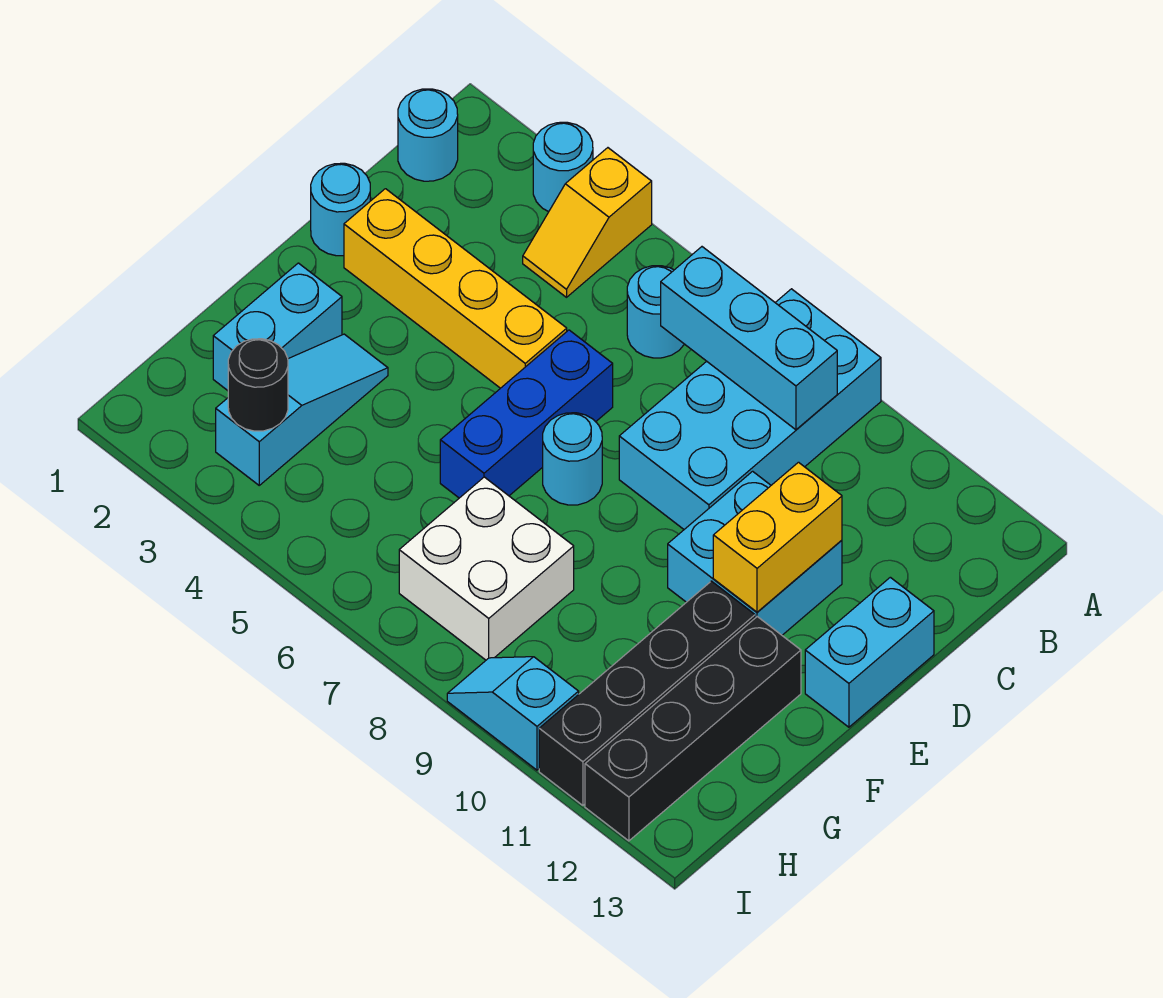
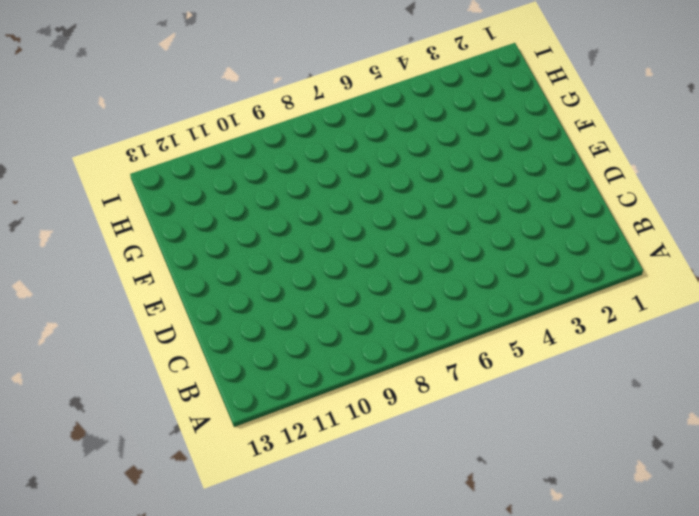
none -> cyan 1x1 round brick [533,122,593,212]
none -> yellow 1x2 slope [523,148,652,297]
none -> cyan 2x4 brick [619,289,881,529]

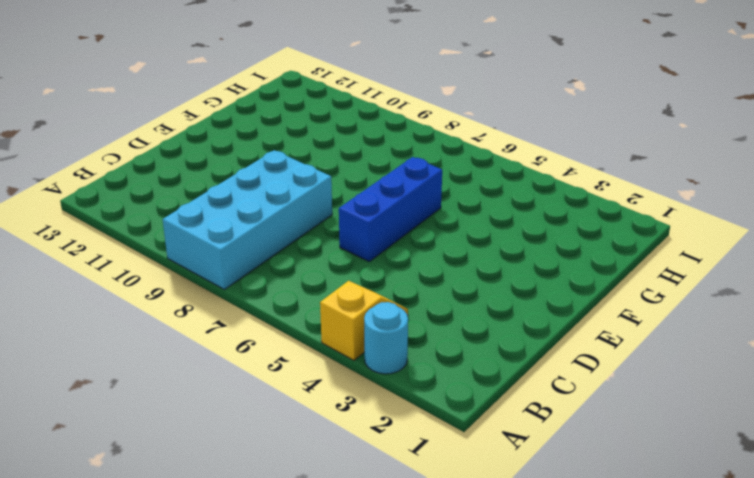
none -> cyan 1x1 round brick [398,89,458,181]
none -> cyan 1x1 round brick [627,266,684,358]
none -> cyan 1x1 round brick [311,163,370,256]

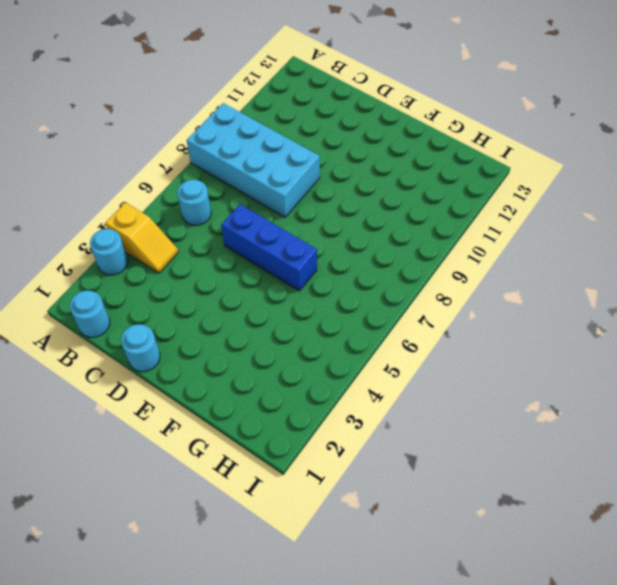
none -> yellow 1x4 brick [344,189,567,388]
none -> cyan 2x2 brick [668,471,842,635]
none -> cyan 1x2 brick [805,577,934,727]

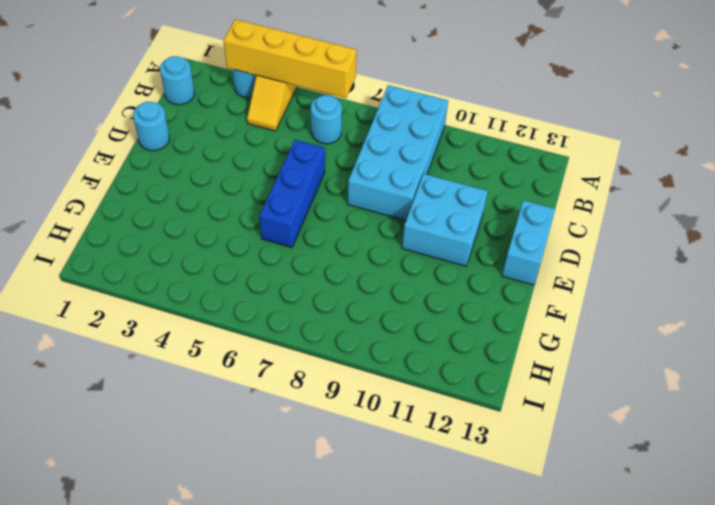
yellow 1x4 brick [224,19,357,98] -> yellow 1x4 brick moved to [344,189,567,388]
none -> cyan 1x1 round brick [543,413,602,505]
none -> cyan 1x2 brick [213,263,342,391]
none -> cyan 1x3 slope [216,334,388,485]

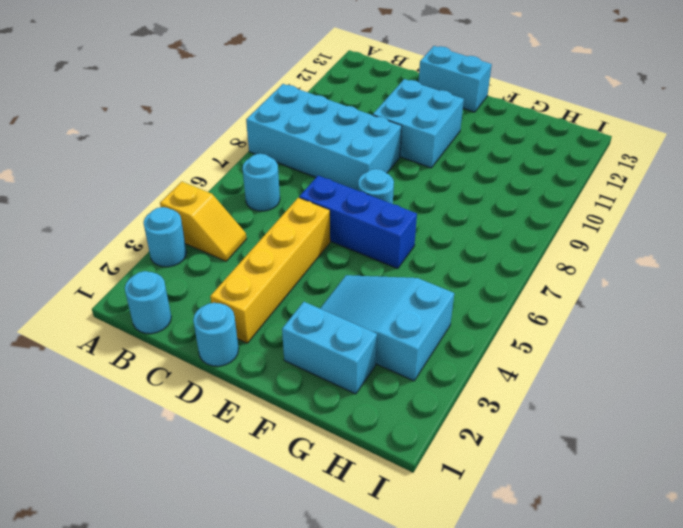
cyan 2x3 slope [320,275,454,381] -> cyan 1x3 slope [216,334,388,485]
none -> black 1x4 brick [539,581,755,805]
none -> black 1x4 brick [585,617,801,841]
none -> white 2x2 brick [399,477,574,660]

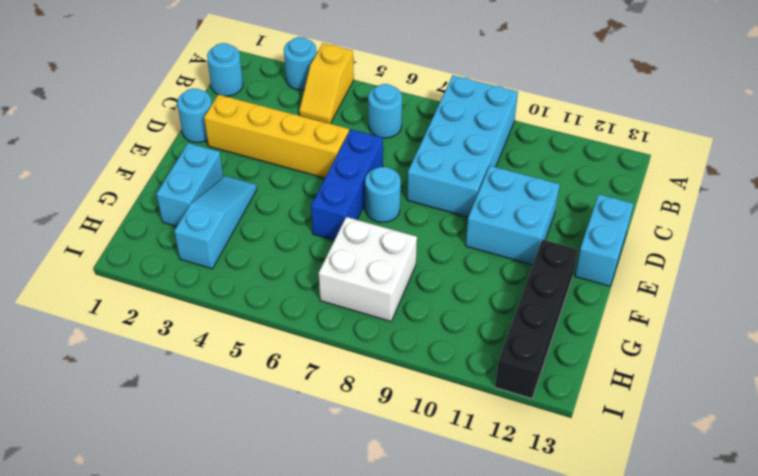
none -> black 1x4 brick [539,581,755,805]
none -> cyan 1x2 slope [447,657,579,770]
none -> cyan 1x3 brick [661,247,837,430]

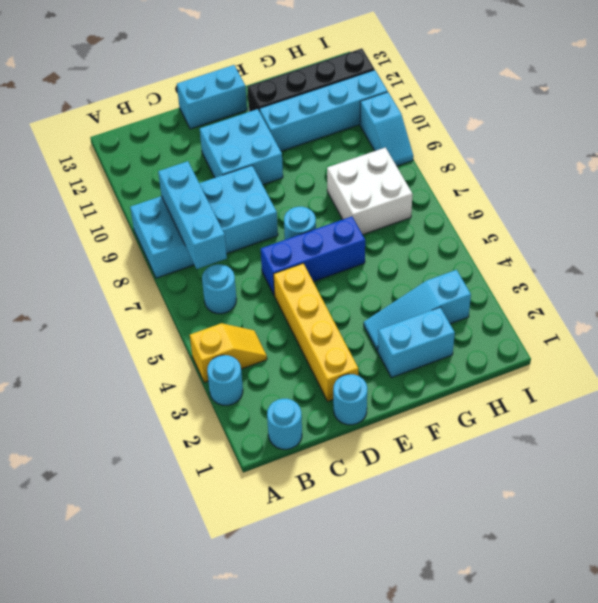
cyan 1x4 brick [259,70,388,151] -> black 1x4 brick [539,581,755,805]
none -> yellow 1x2 brick [713,462,842,612]
none -> black 1x1 round brick [228,339,288,431]

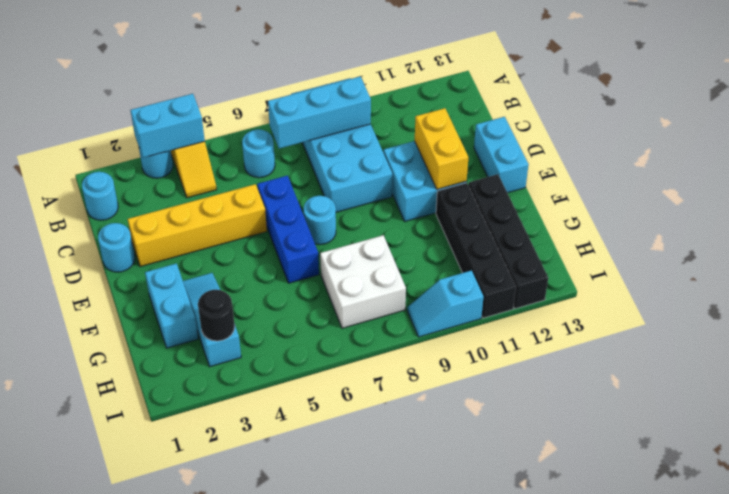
cyan 1x2 brick [130,94,205,158] -> none

